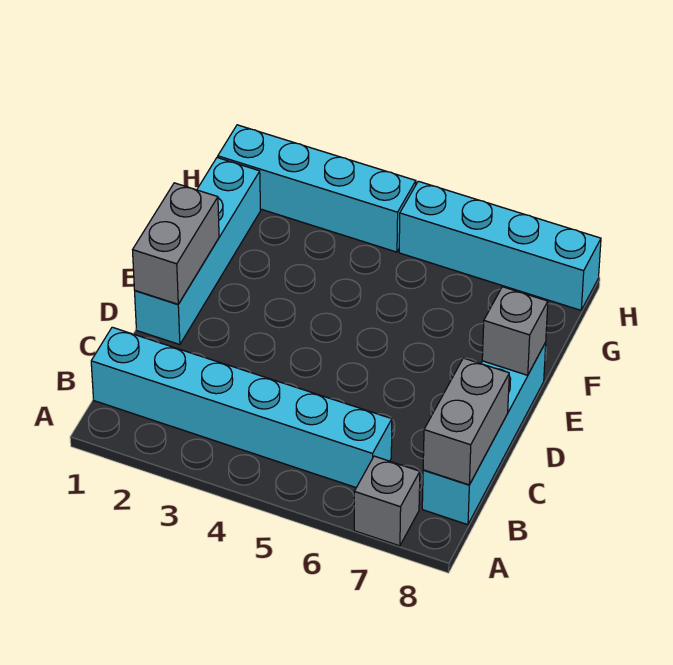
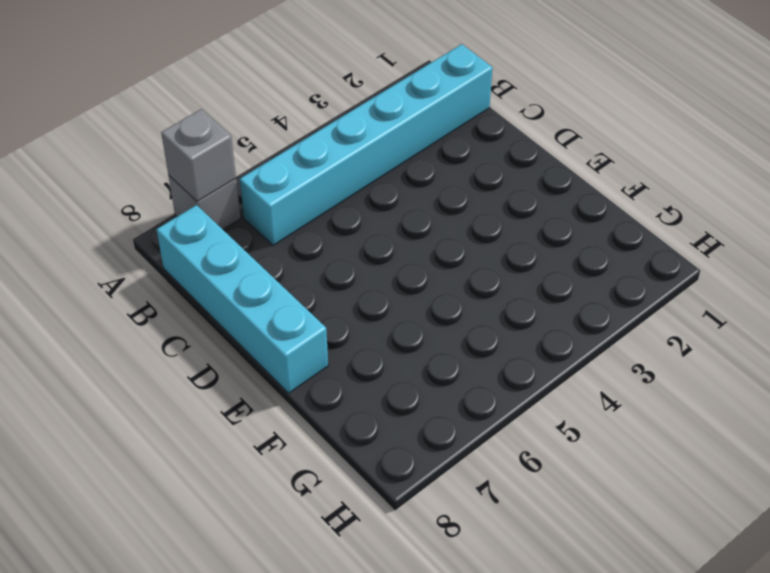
grey 1x1 brick [161,109,236,202] -> grey 1x1 brick moved to [482,287,548,375]
none -> cyan 1x4 brick [135,158,261,345]
none -> cyan 1x4 brick [218,125,416,252]

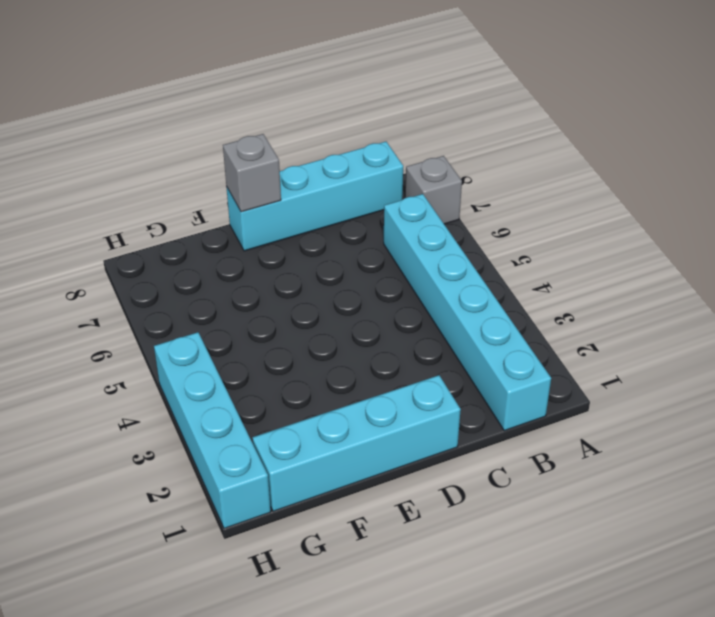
none -> cyan 1x4 brick [399,181,601,310]
none -> grey 1x2 brick [423,358,509,485]

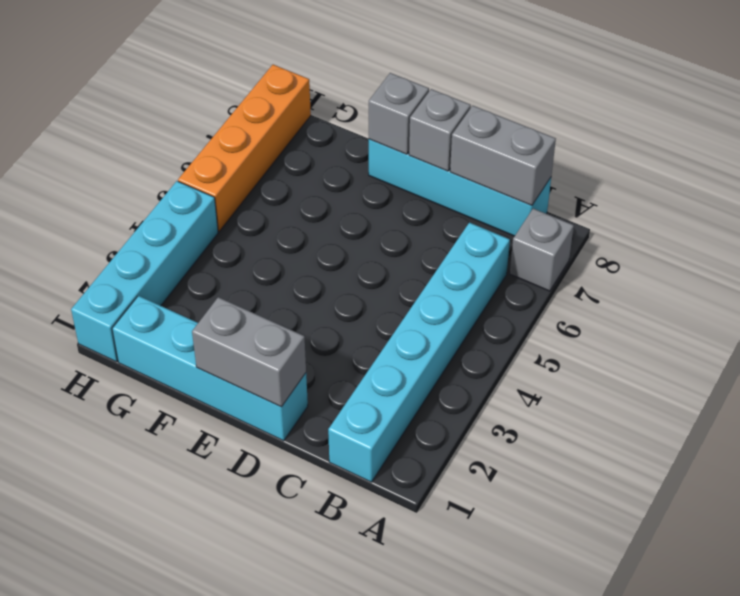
grey 1x1 brick [409,89,471,171] -> none
orange 1x4 brick [178,65,311,231] -> cyan 1x4 brick [399,181,601,310]

